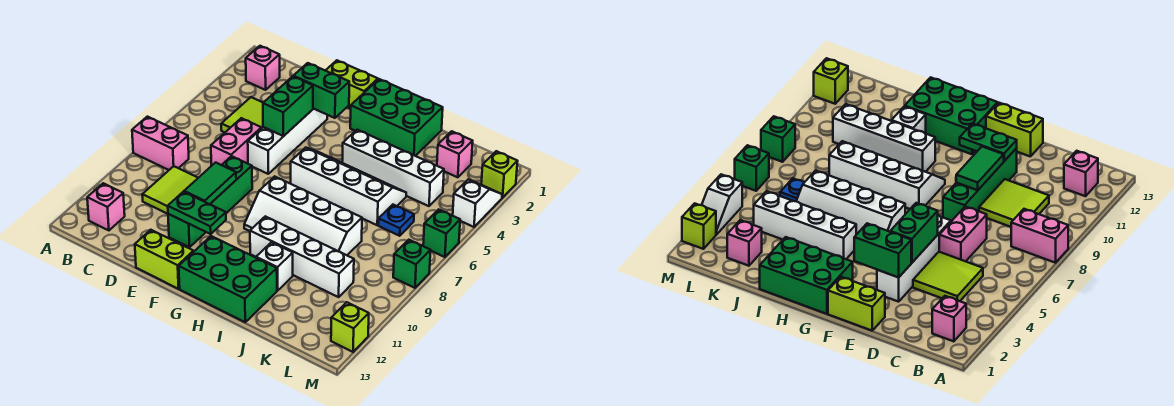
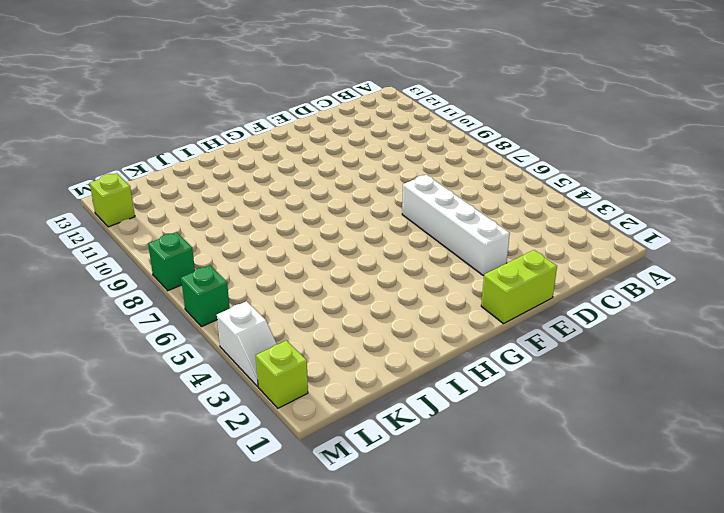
none -> pink 1x2 brick [132,117,189,170]
none -> pink 1x1 brick [246,46,280,90]
none -> pink 1x1 brick [87,183,125,230]

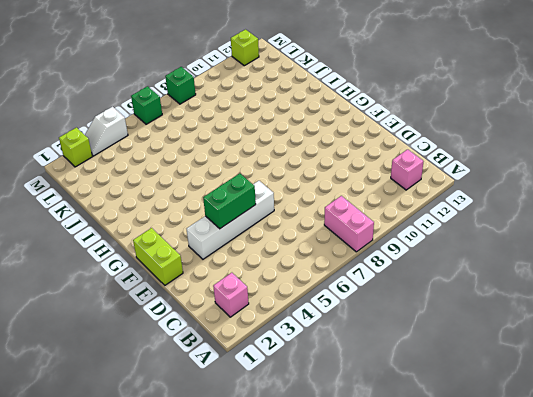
none -> lime 2x2 tile [221,97,263,132]
none -> lime 2x2 tile [142,166,198,214]
none -> pink 1x2 brick [211,118,261,166]

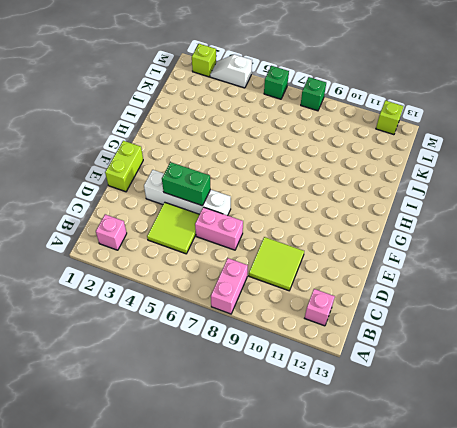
none -> green 1x4 brick [168,156,252,247]
none -> lime 1x2 brick [135,230,193,289]
none -> green 2x3 brick [350,79,443,156]

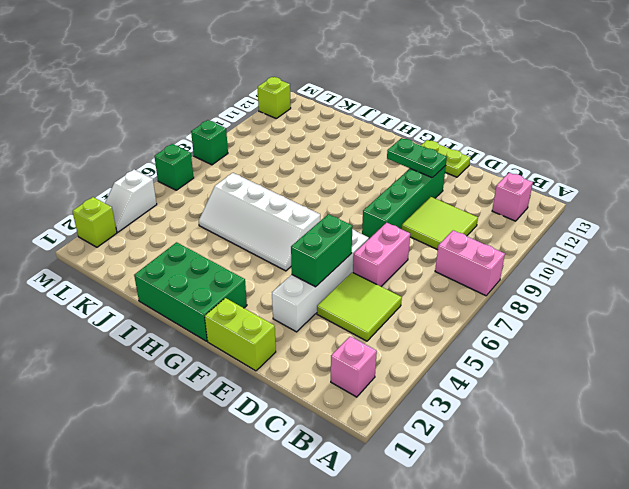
lime 1x2 plate [420,140,470,177] -> lime 1x2 brick [135,230,193,289]
none -> white 2x4 slope [244,176,362,255]
none -> green 2x3 brick [179,236,277,322]
none -> white 1x4 brick [342,130,444,206]

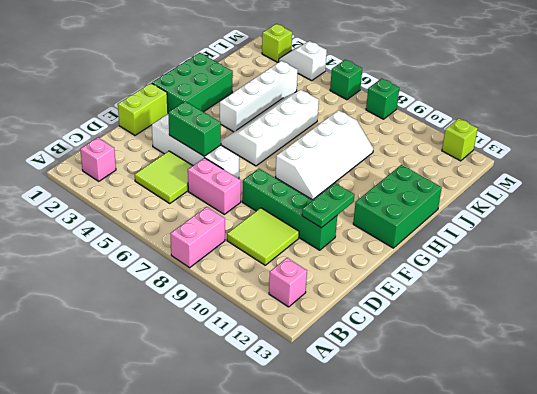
none -> lime 1x2 brick [135,230,193,289]
none -> white 1x4 brick [250,216,354,297]
none -> white 1x1 brick [256,242,293,291]

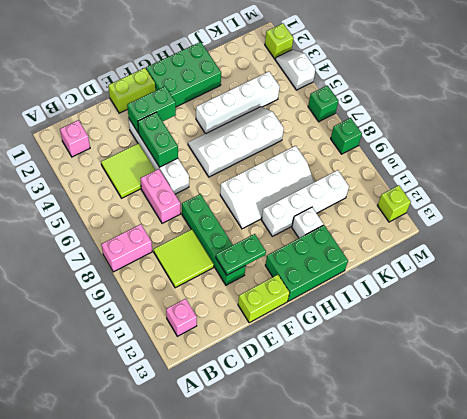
none -> pink 1x1 brick [437,131,473,177]
none -> blue 1x1 plate [378,205,414,236]
none -> green 1x2 tile [184,163,236,204]

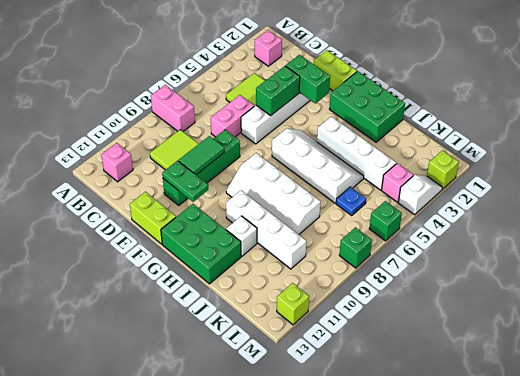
pink 1x1 brick [382,163,413,202] -> pink 1x1 brick moved to [437,131,473,177]

